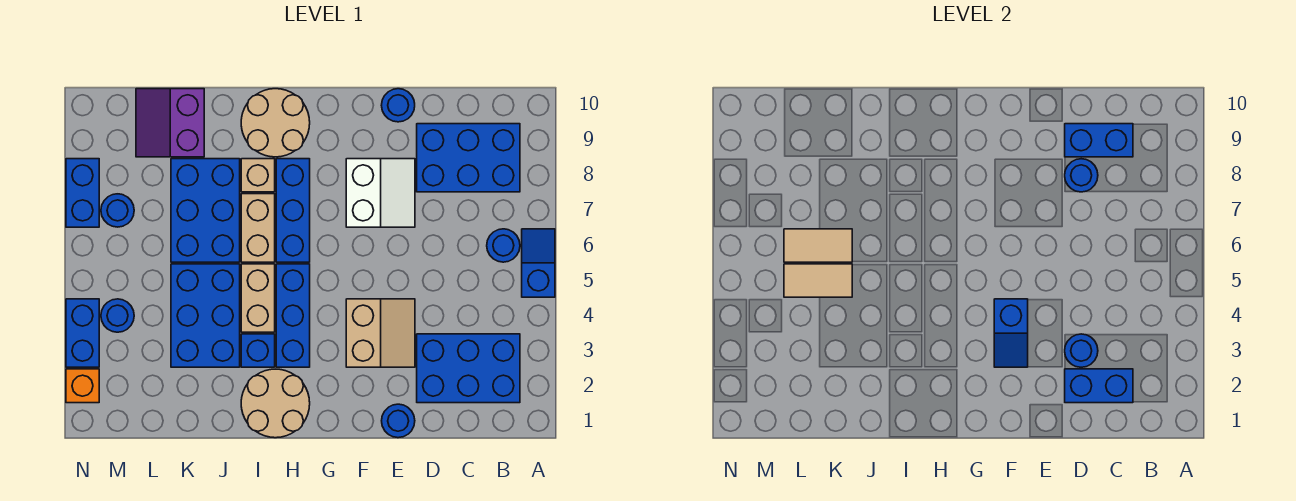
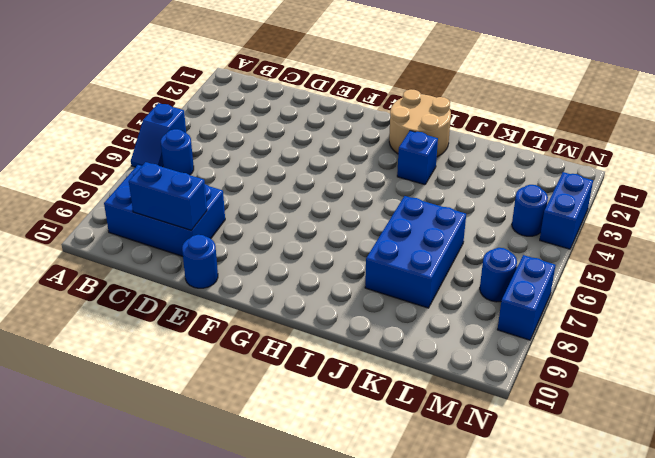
none -> blue 2x3 brick [417,334,520,403]
none -> blue 1x1 round brick [382,404,415,438]
none -> tan 2x2 slope [346,299,415,367]
none -> white 2x2 slope [346,159,415,227]

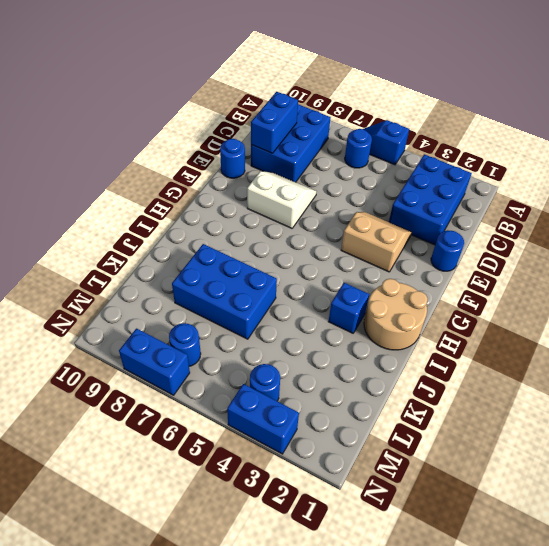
none -> blue 1x3 brick [276,264,310,367]
none -> blue 1x3 brick [276,159,310,262]
none -> tan 2x2 round brick [241,89,310,157]
none -> tan 1x2 brick [241,264,275,332]

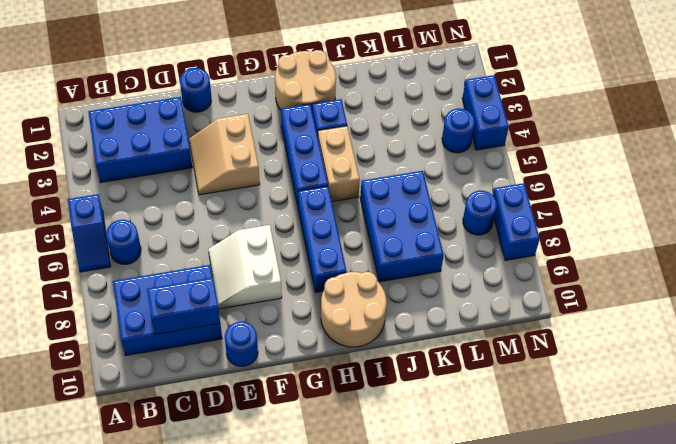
none -> tan 1x2 brick [241,194,275,262]
none -> tan 1x1 brick [241,159,275,192]
none -> blue 2x3 brick [171,264,240,367]
none -> purple 2x2 slope [136,89,204,157]

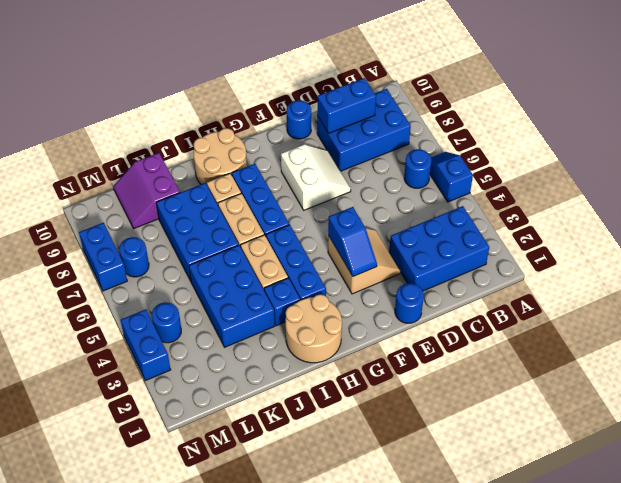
none -> orange 1x1 brick [66,369,99,403]
none -> blue 1x2 brick [1065,369,1133,403]
none -> blue 1x1 round brick [1065,334,1098,367]
none -> blue 1x1 round brick [1065,159,1098,192]

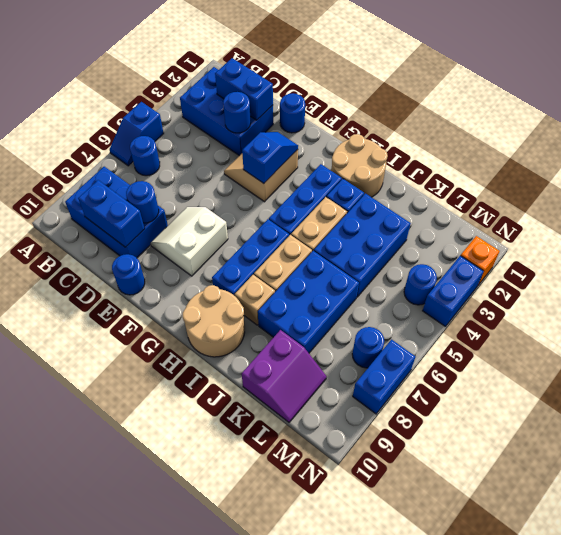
none -> tan 1x2 tile [784,264,852,297]
none -> tan 1x2 tile [784,229,852,262]

